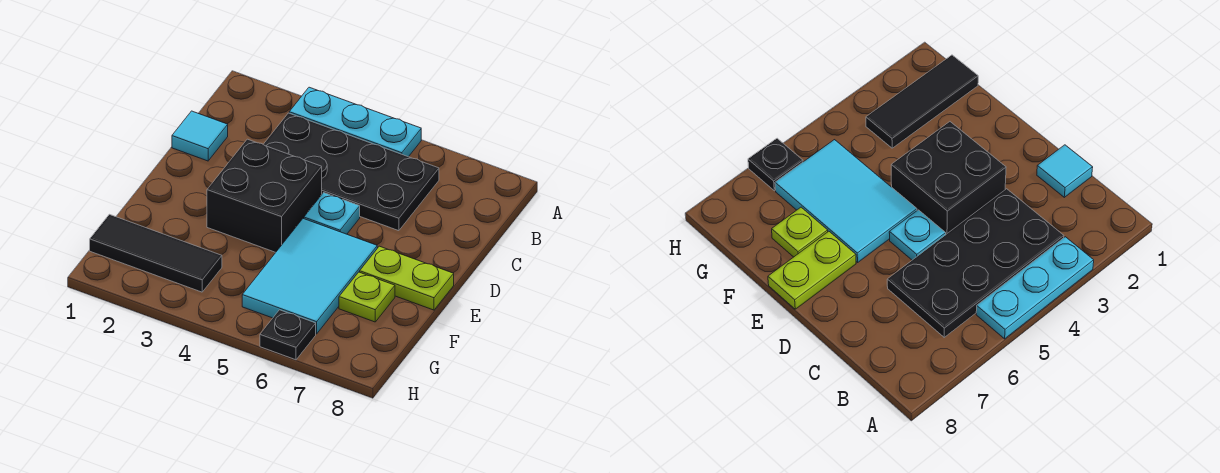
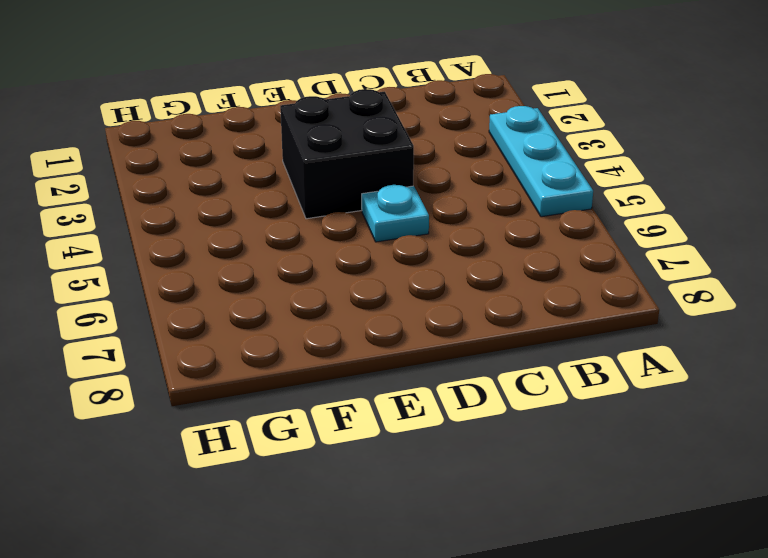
none -> black 2x4 plate [263,113,439,231]
none -> cyan 1x1 tile [172,111,228,161]

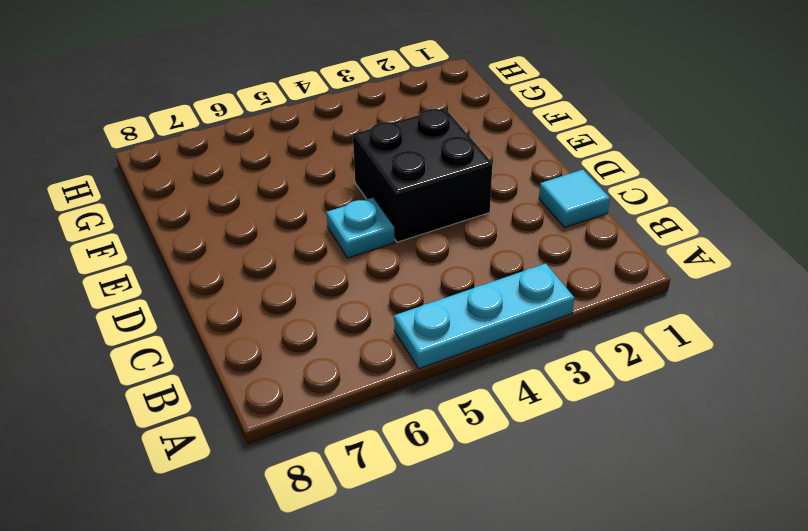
none -> black 2x4 plate [263,113,439,231]
none -> cyan 2x3 tile [242,219,377,334]

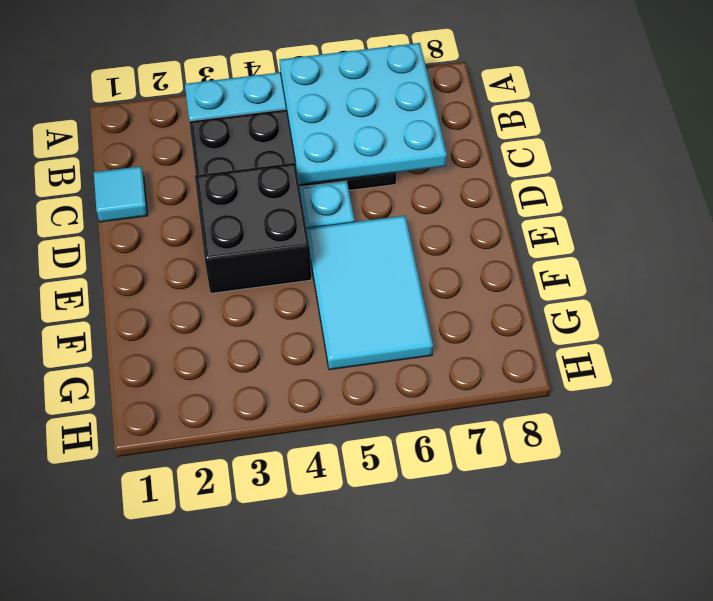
cyan 3x3 plate [279,43,447,185] -> none
none -> lime 1x2 plate [360,246,454,310]
none -> lime 1x1 plate [339,272,395,322]

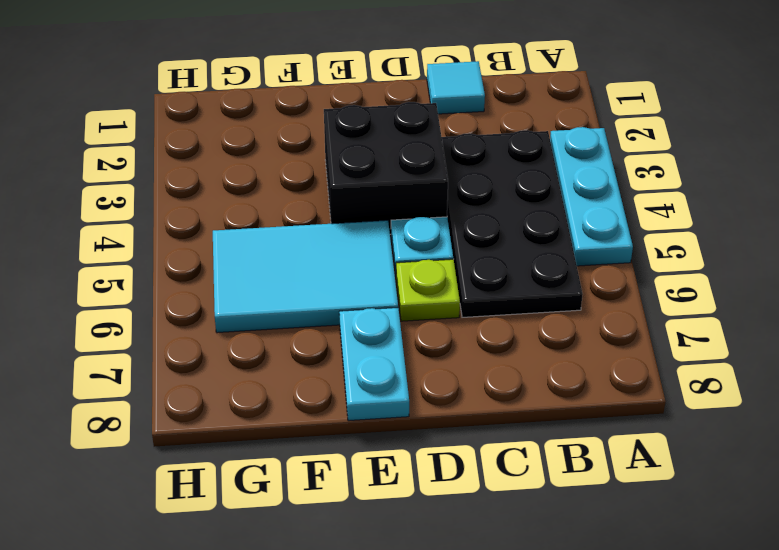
lime 1x1 plate [396,259,460,321] -> lime 1x1 plate moved to [339,272,395,322]
cyan 1x2 plate [339,308,409,421] -> lime 1x2 plate [360,246,454,310]
none -> black 1x3 tile [90,214,222,292]
none -> black 1x1 plate [260,310,316,360]

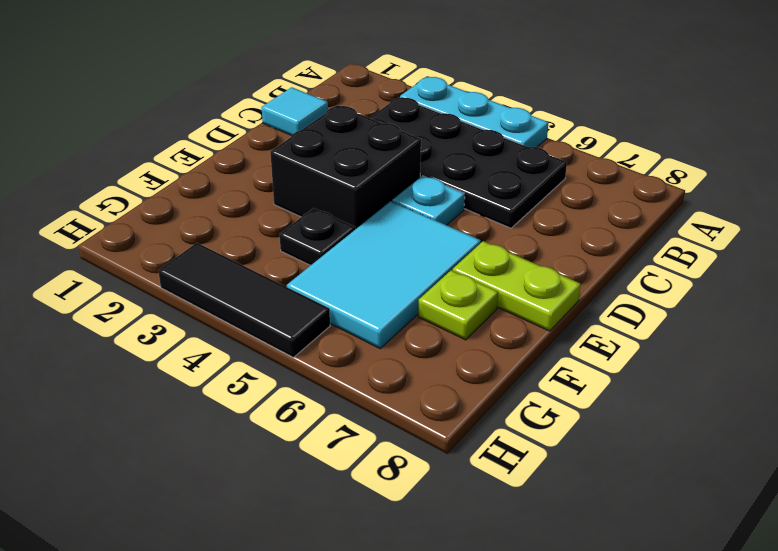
black 1x1 plate [280,208,355,265] -> black 1x1 plate moved to [260,310,316,360]
black 1x3 tile [158,243,330,357] -> black 1x3 tile moved to [90,214,222,292]

